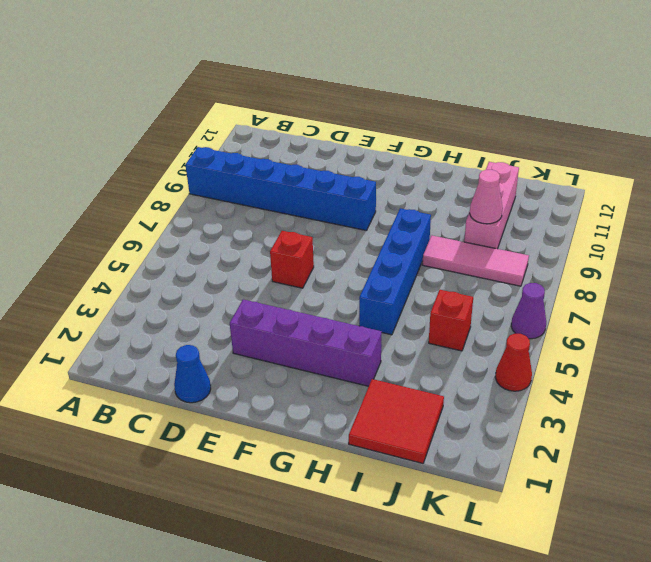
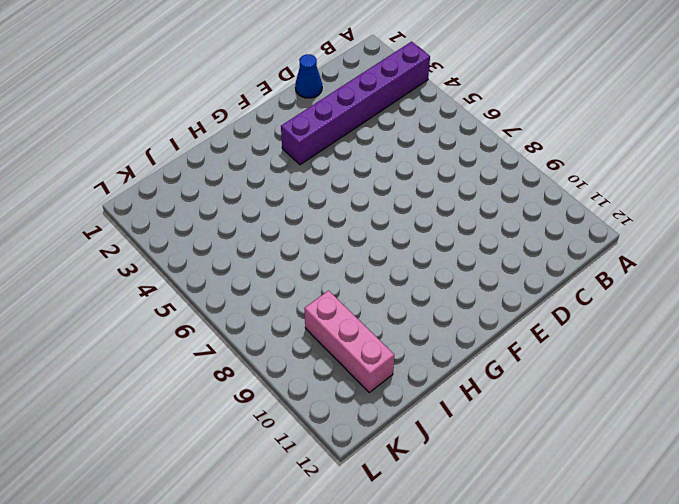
purple 1x6 brick [281,42,430,165] -> purple 1x4 brick [230,299,382,386]
none -> blue 1x6 brick [185,147,376,231]
none -> red 1x1 brick [270,231,314,288]
none -> blue 1x4 brick [359,208,431,335]

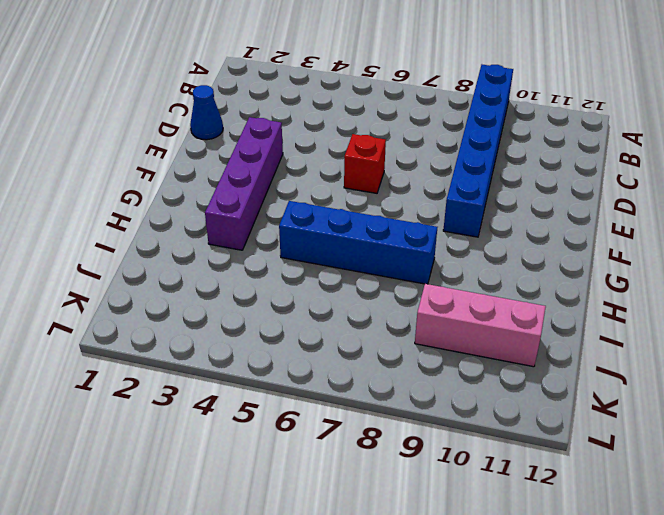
none -> red 2x2 tile [349,379,444,463]
none -> pink 1x3 tile [422,236,529,286]
none -> red 1x1 brick [429,290,473,351]

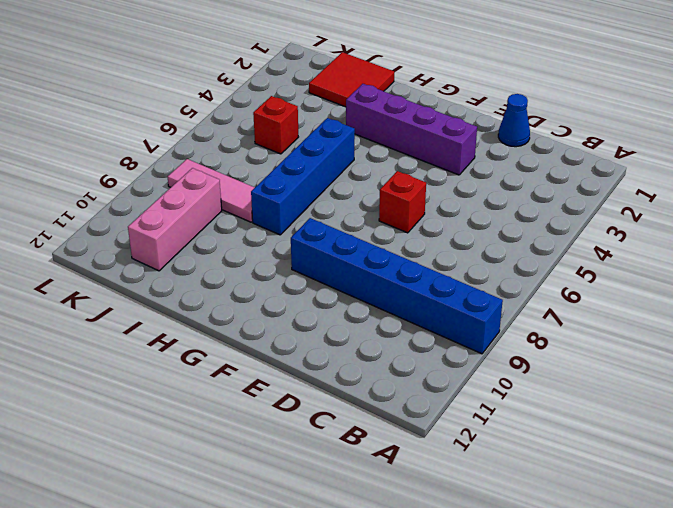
none -> red 1x1 cone [495,334,532,391]
none -> purple 1x1 cone [511,283,546,339]
none -> pink 1x1 cone [470,169,503,224]

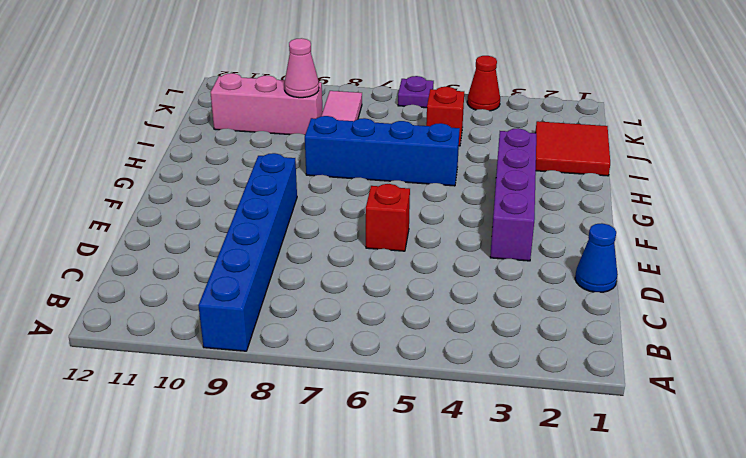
purple 1x1 plate [398,76,434,108] -> purple 1x1 cone [511,283,546,339]

